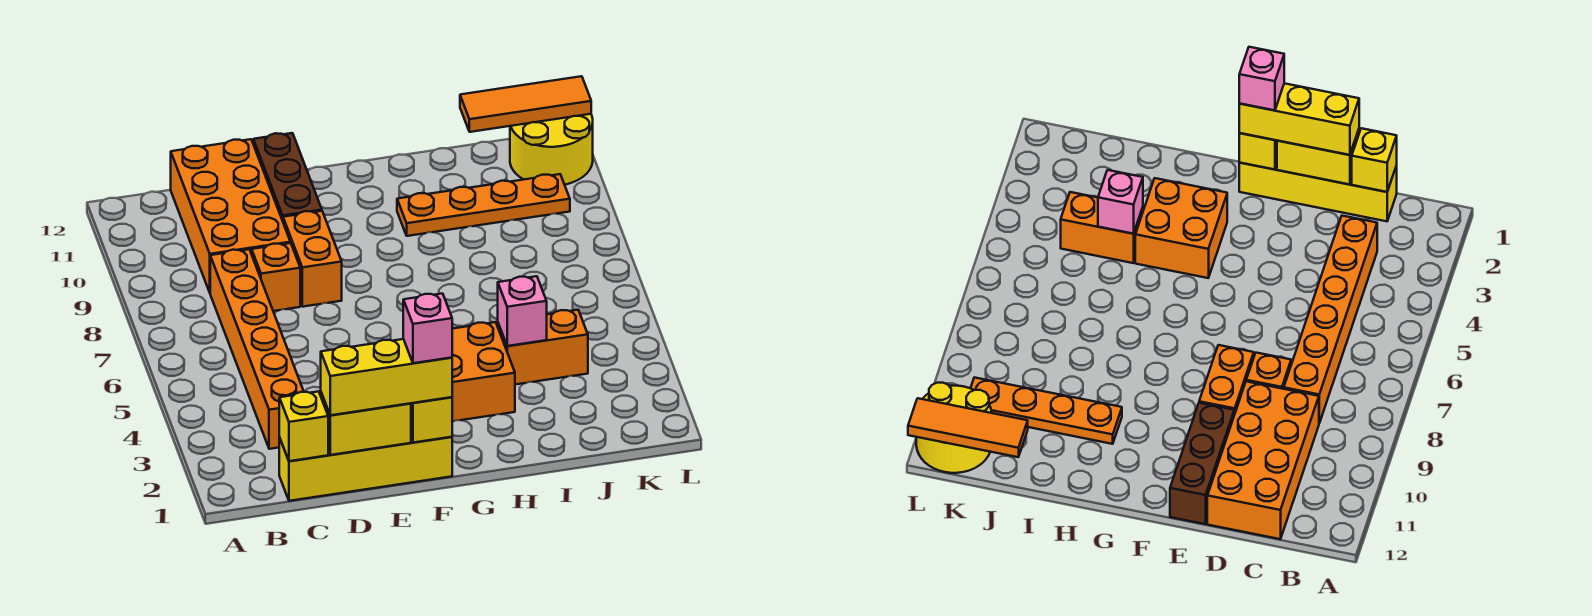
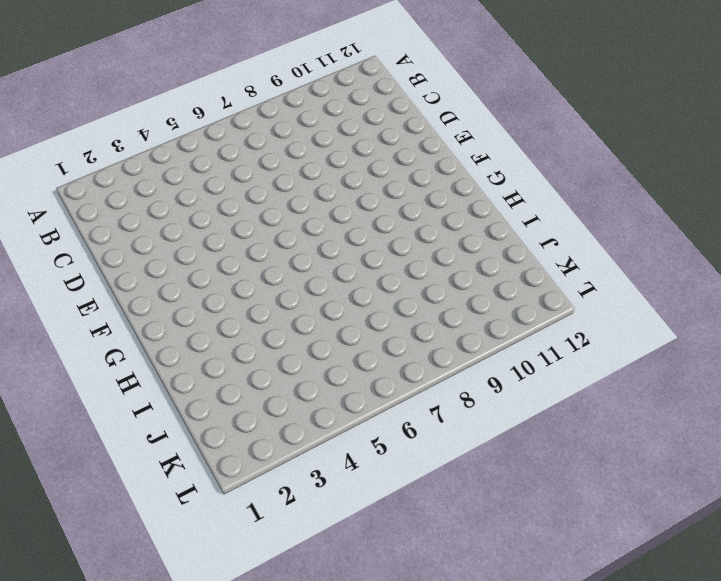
none -> yellow 1x4 brick [279,437,452,501]
none -> orange 1x6 brick [210,249,304,449]
none -> orange 2x4 brick [171,139,290,292]

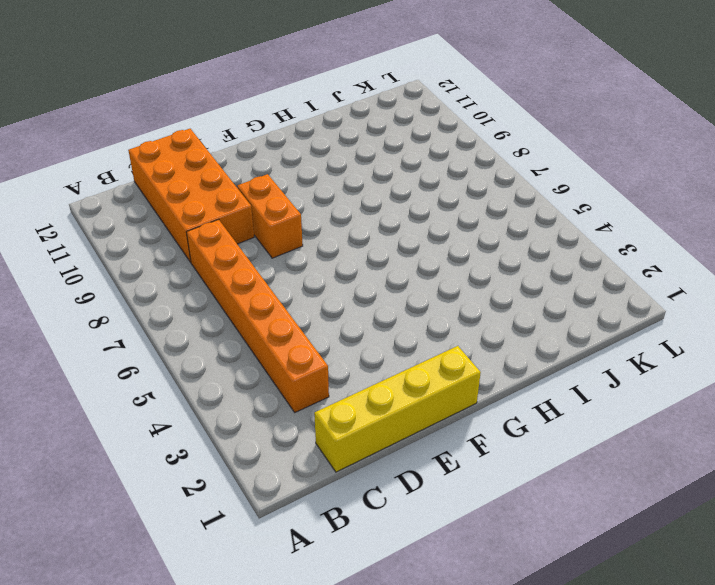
none -> orange 1x1 brick [252,243,300,311]
none -> brown 1x3 brick [253,133,322,221]
none -> orange 2x2 brick [452,322,515,421]

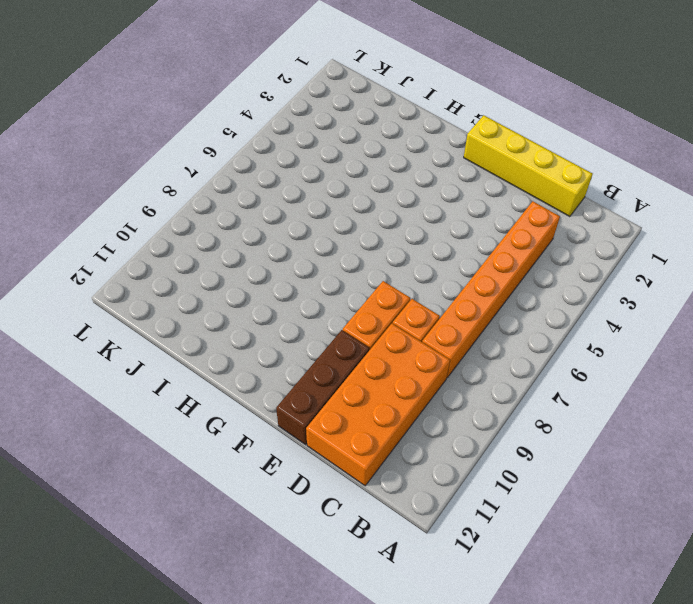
none -> orange 2x2 brick [452,322,515,421]
none -> orange 1x4 plate [397,174,570,236]
none -> orange 1x2 brick [498,310,588,385]

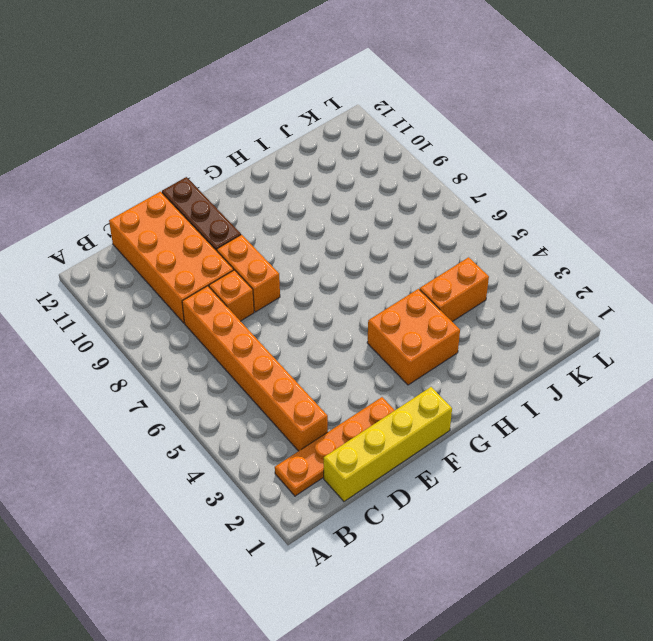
orange 1x4 plate [275,397,395,496] -> orange 1x4 plate moved to [397,174,570,236]
none -> yellow 2x2 round brick [510,114,593,185]
none -> yellow 1x1 brick [279,391,328,461]
none -> yellow 1x2 brick [321,393,411,455]

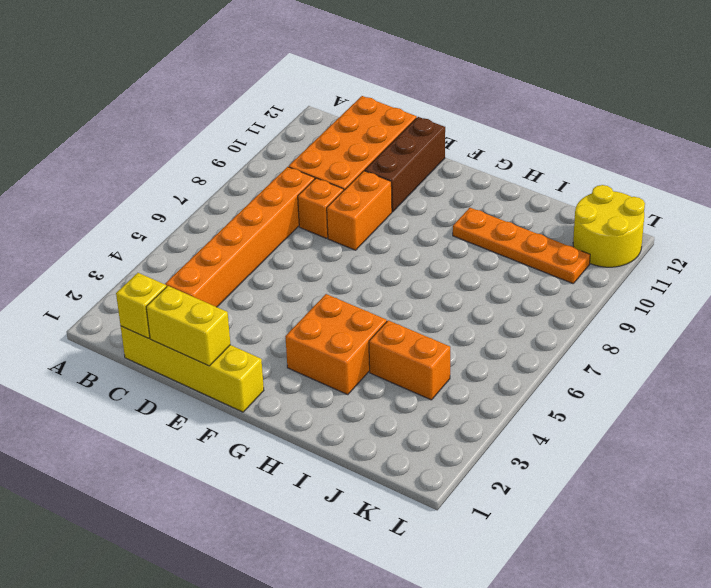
none -> yellow 1x1 brick [411,397,453,443]
none -> pink 1x1 brick [498,276,547,346]
none -> orange 1x3 tile [460,76,591,132]

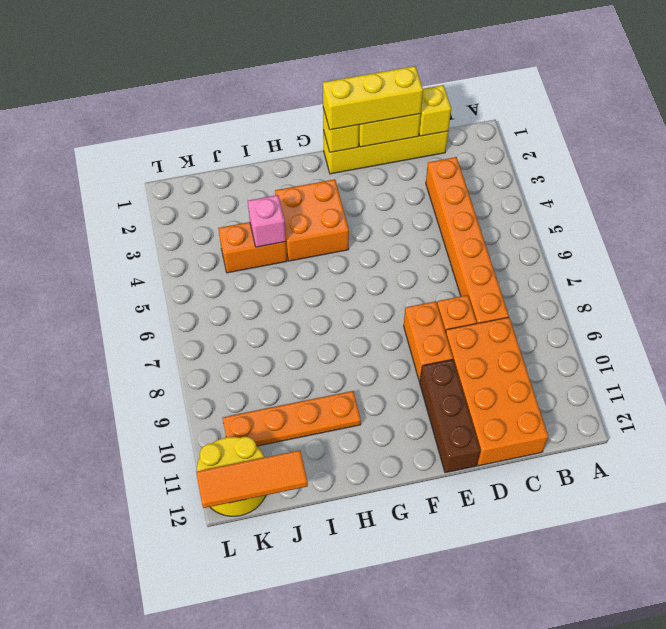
none -> pink 1x1 brick [403,294,452,363]

